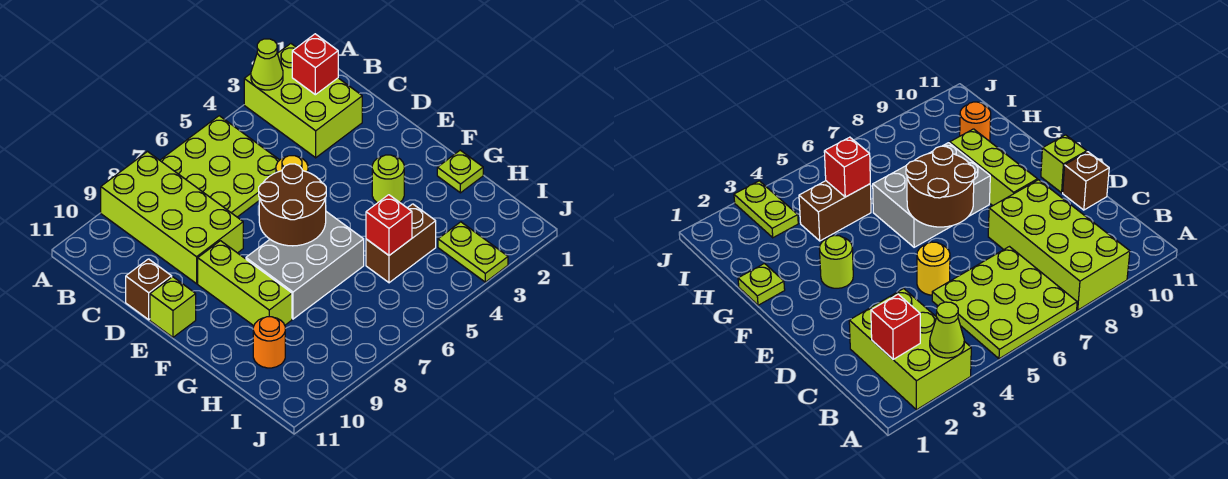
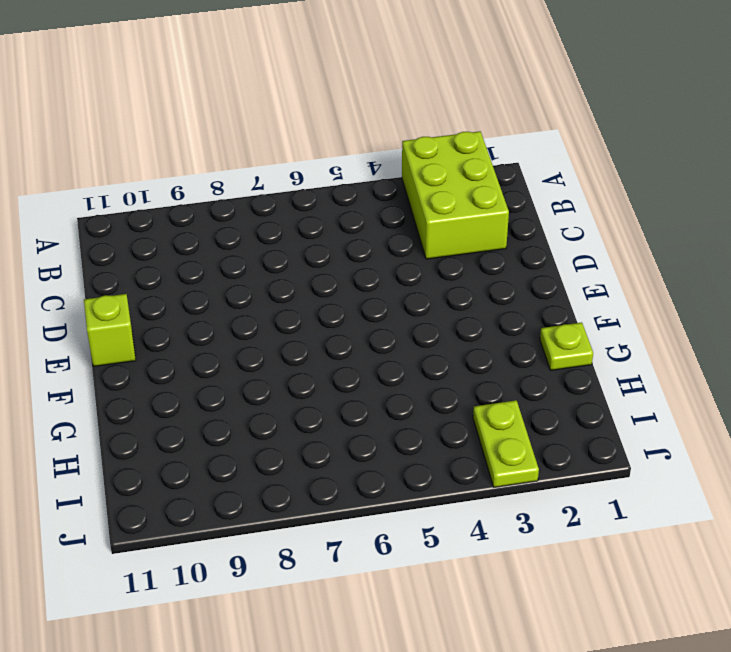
none -> lime 3x3 plate [160,116,279,217]
none -> lime 2x4 brick [101,152,243,284]
none -> yellow 1x1 round brick [276,156,308,173]

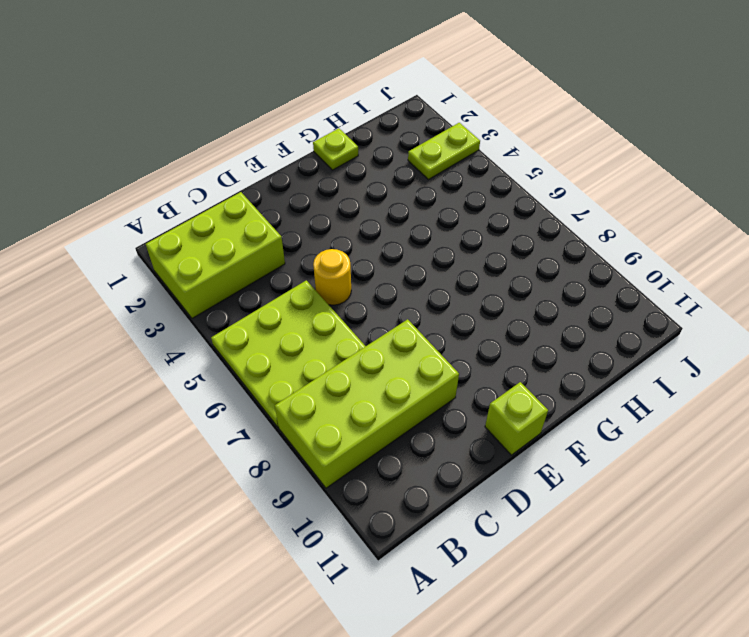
none -> brown 1x1 brick [126,259,172,320]
none -> lime 1x3 brick [198,241,292,326]
none -> lime 1x1 round brick [372,155,404,203]

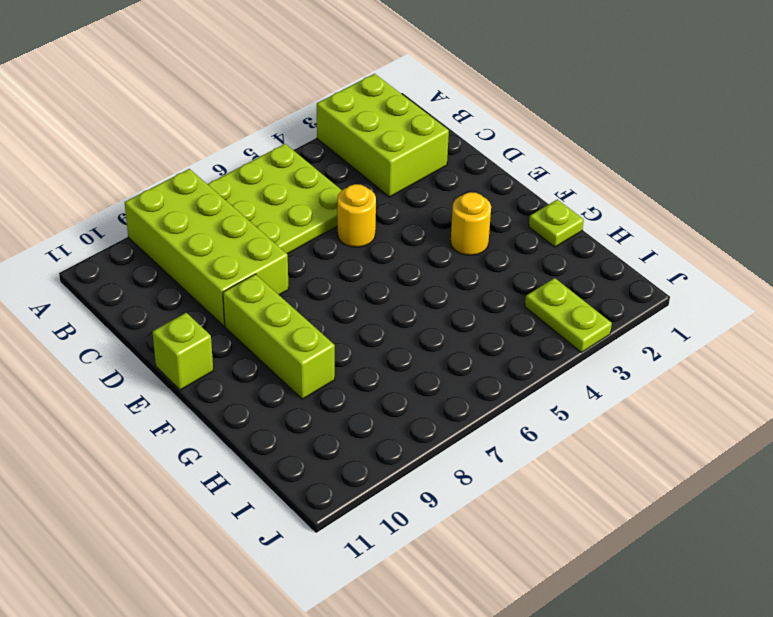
yellow 1x1 round brick [451,192,491,255] -> lime 1x1 round brick [372,155,404,203]
none -> brown 1x1 brick [126,259,172,320]
none -> grey 2x3 brick [246,212,364,319]
none -> brown 1x2 brick [366,204,436,283]

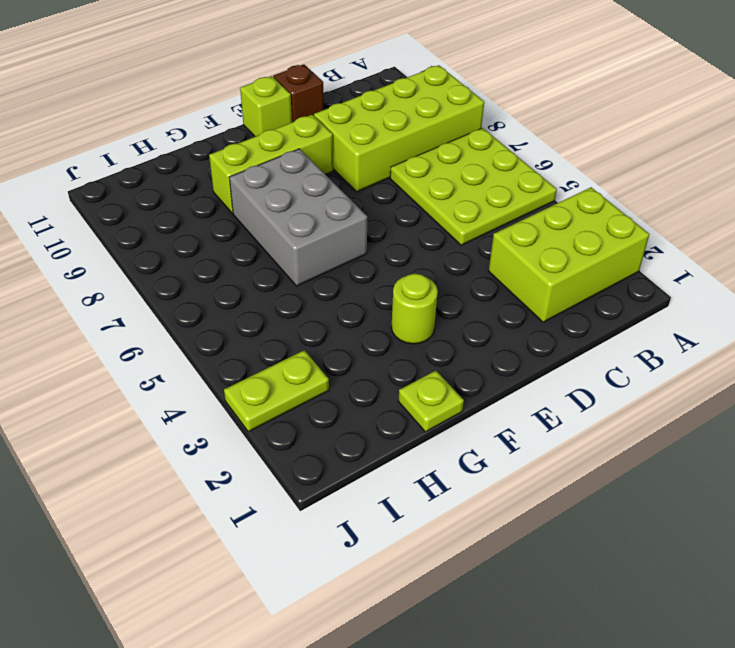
none -> yellow 1x1 round brick [276,156,308,173]
none -> brown 1x2 brick [366,204,436,283]
none -> orange 1x1 round brick [253,317,285,368]

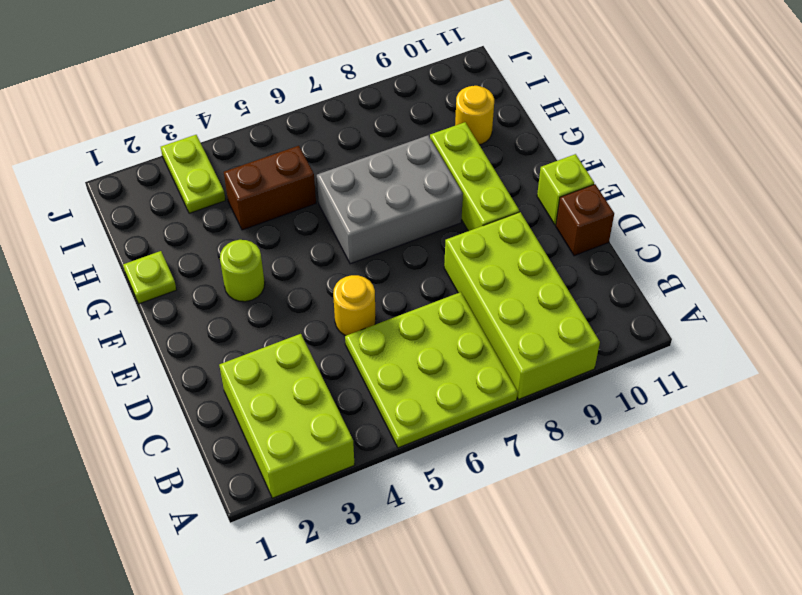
yellow 1x1 round brick [455,86,494,145] -> orange 1x1 round brick [253,317,285,368]
none -> lime 1x1 cone [251,39,283,90]
none -> red 1x1 brick [292,34,338,95]
none -> brown 2x2 round brick [259,164,326,246]

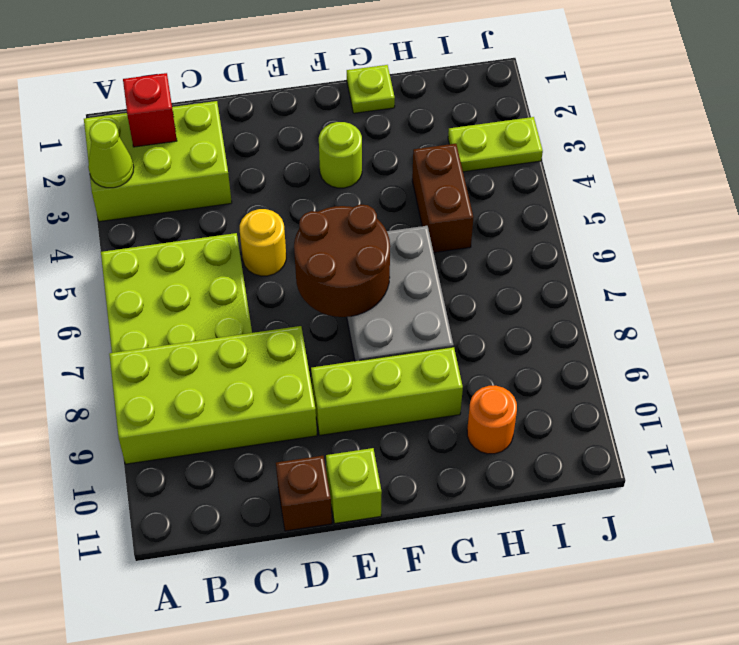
none -> red 1x1 brick [366,195,412,255]

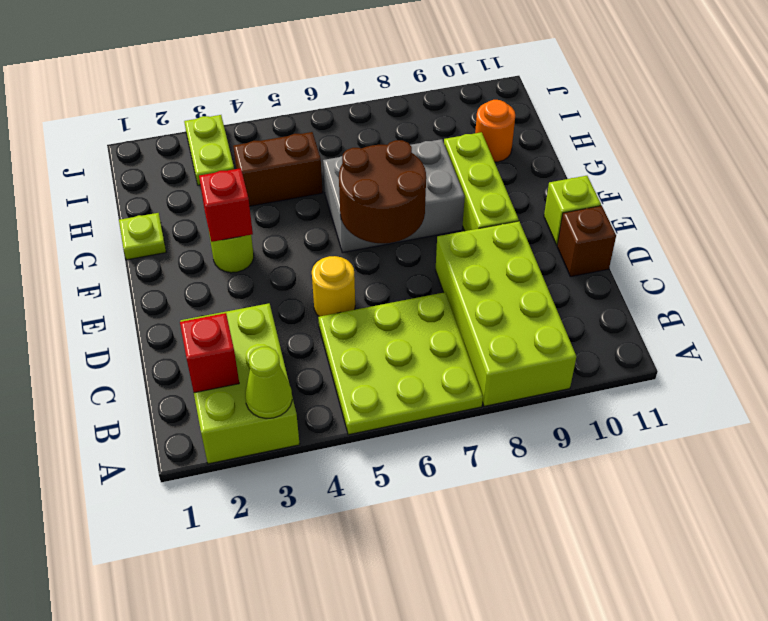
red 1x1 brick [199,168,253,242] -> red 1x1 brick moved to [366,195,412,255]

